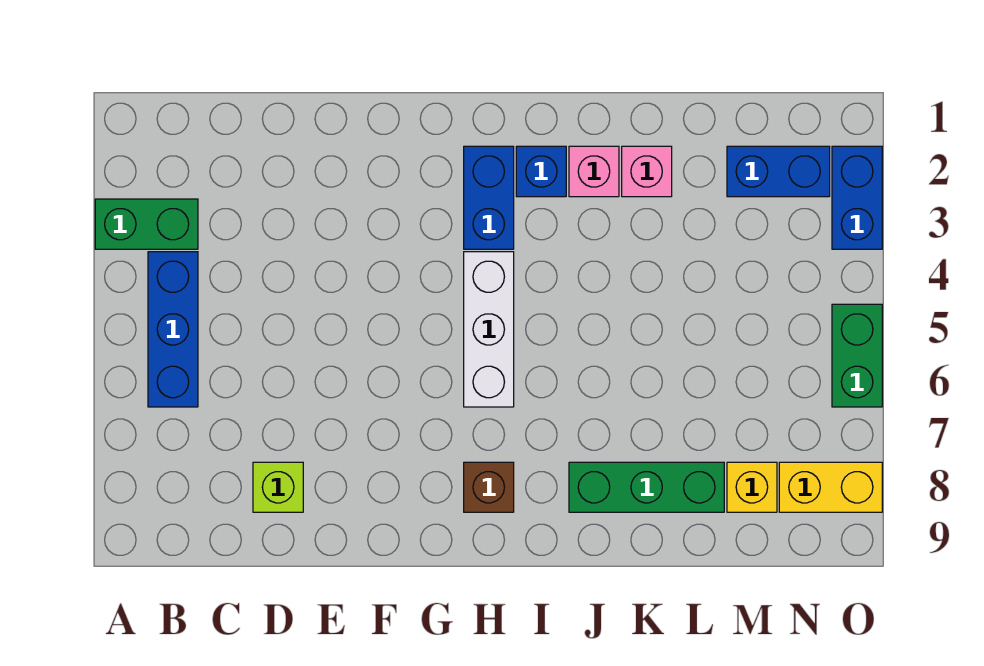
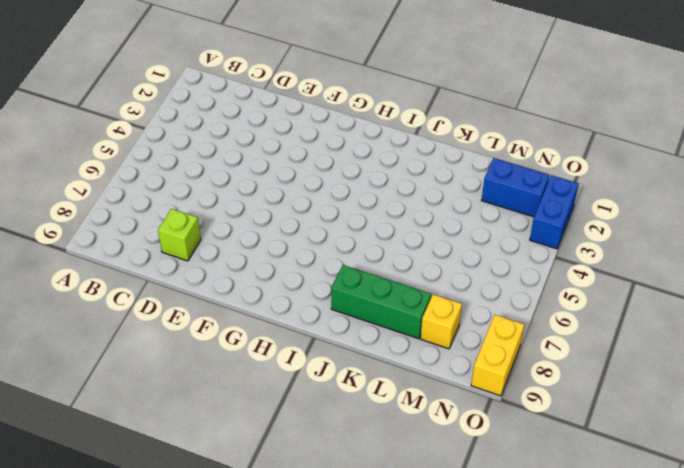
yellow 1x2 brick [471,315,524,396] -> yellow 1x2 brick turned to [779,462,882,512]
none -> green 1x2 brick [95,199,198,249]
none -> blue 1x3 brick [148,252,198,407]
none -> blue 1x2 brick [464,146,514,249]

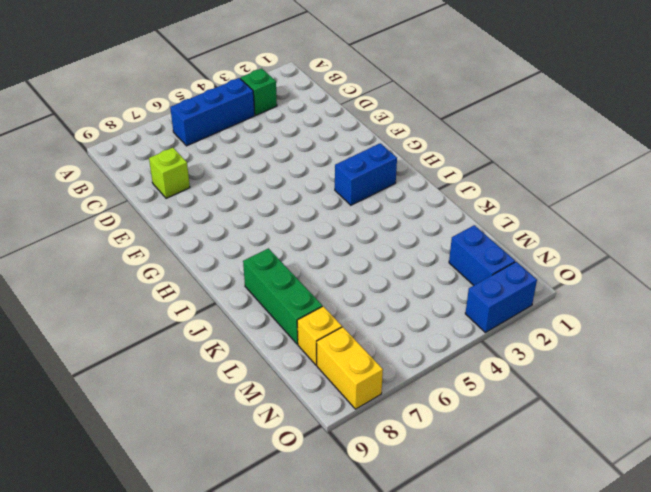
green 1x1 brick [240,68,277,115] -> green 1x2 brick [95,199,198,249]
none -> white 1x3 brick [464,252,514,407]
none -> brown 1x1 brick [464,462,514,512]
none -> blue 1x1 brick [516,146,566,197]

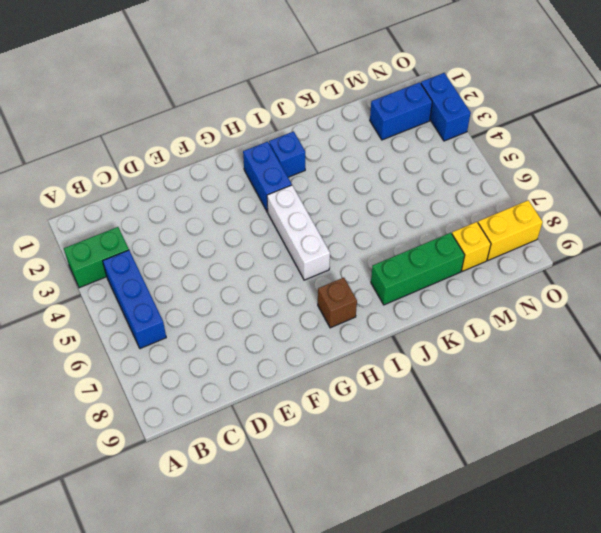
none -> lime 1x1 brick [253,462,303,512]
none -> pink 1x1 brick [569,146,619,197]
none -> pink 1x1 brick [622,146,672,197]

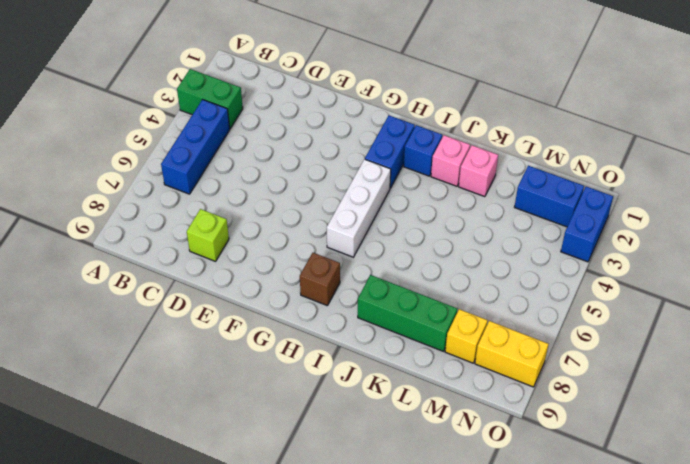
none -> green 1x2 brick [832,304,882,407]

